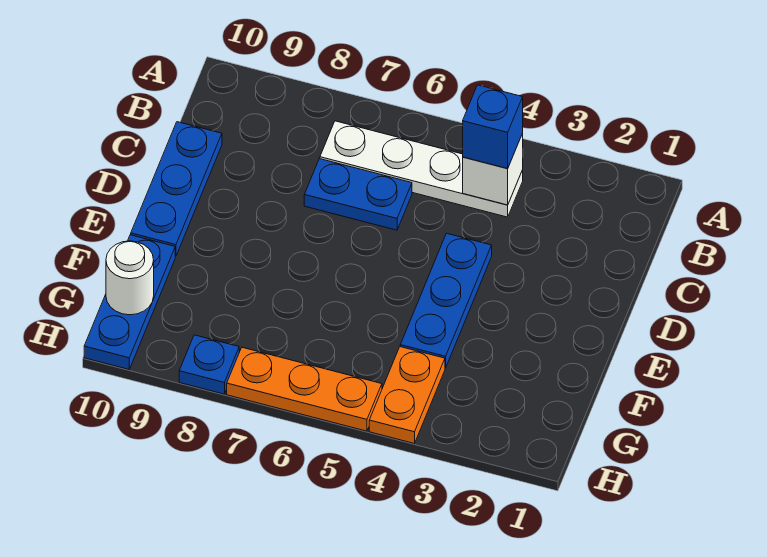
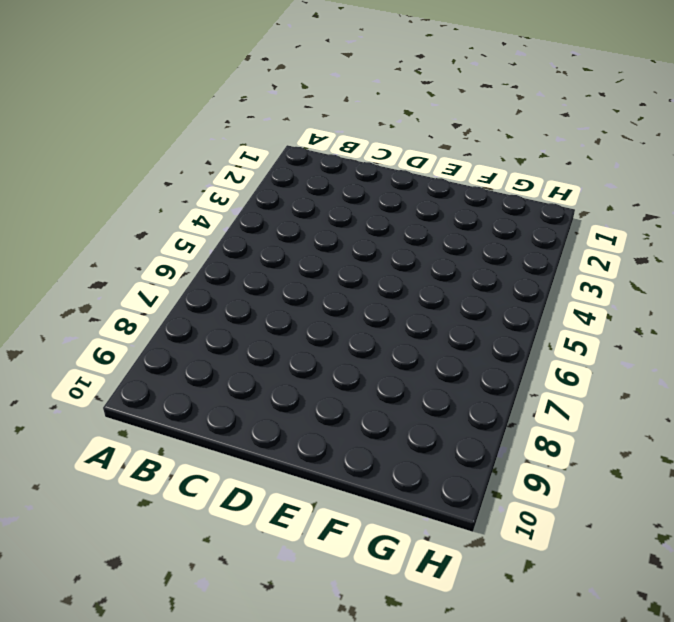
none -> white 1x4 plate [320,121,523,217]
none -> blue 1x2 plate [304,159,412,230]

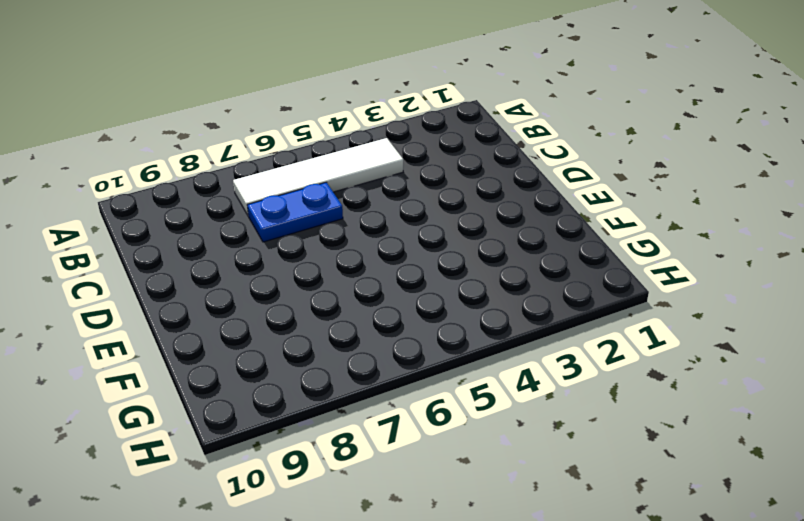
white 1x4 tile [233,138,403,216] -> white 1x4 plate [320,121,523,217]
none -> blue 1x3 plate [131,122,222,256]
none -> blue 1x3 plate [400,233,492,368]

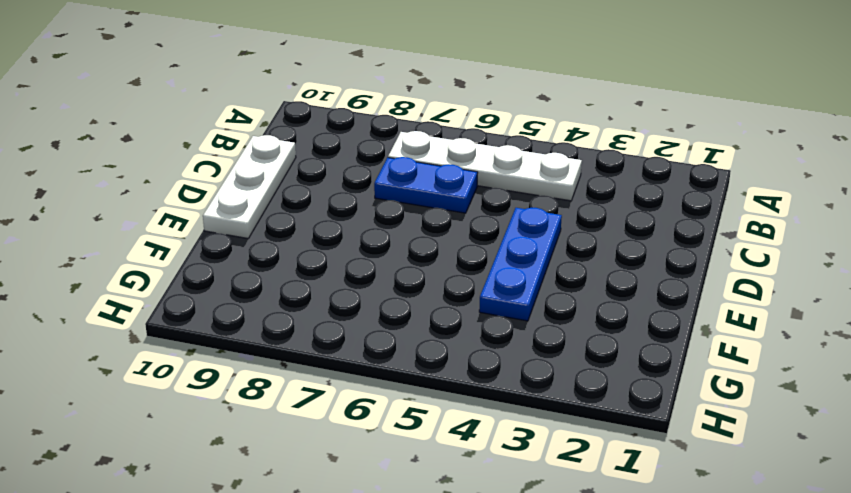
white 1x3 plate [203,135,296,238] -> blue 1x3 plate [131,122,222,256]
none -> blue 1x3 plate [84,235,175,369]
none -> orange 1x2 plate [369,347,445,443]

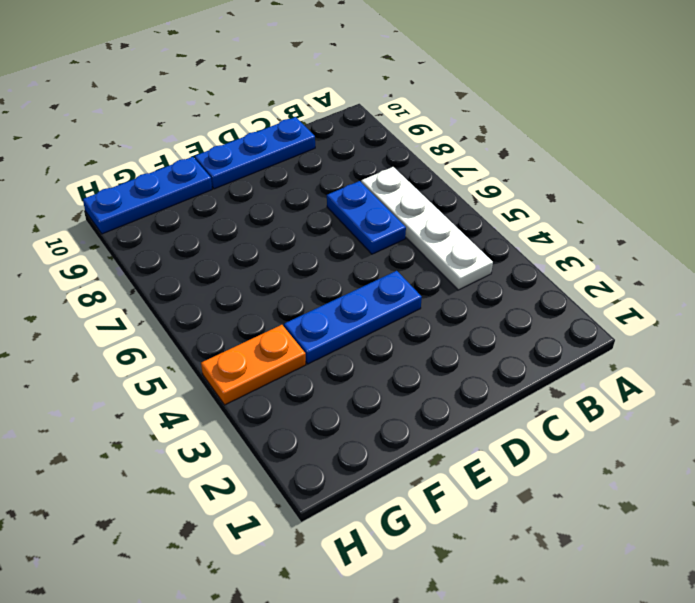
none -> orange 1x3 plate [227,347,382,431]
none -> blue 1x1 plate [179,335,239,394]

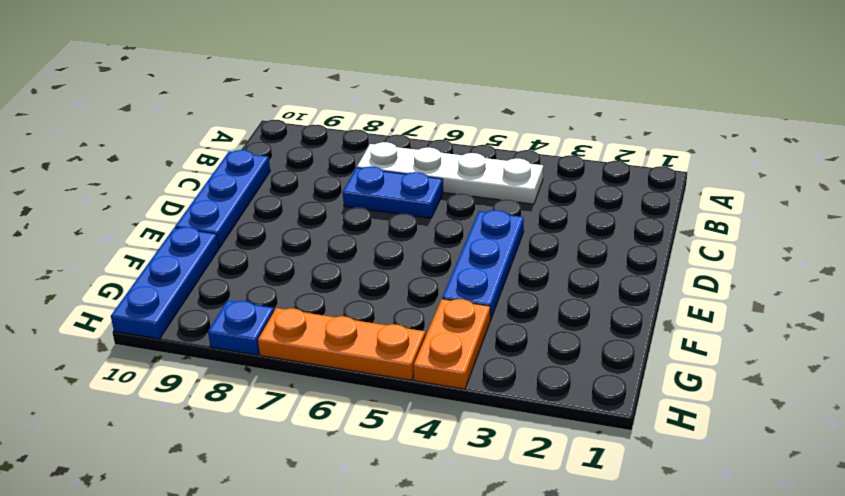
none -> white 1x1 brick [463,134,523,205]
none -> white 1x1 round brick [106,241,154,315]

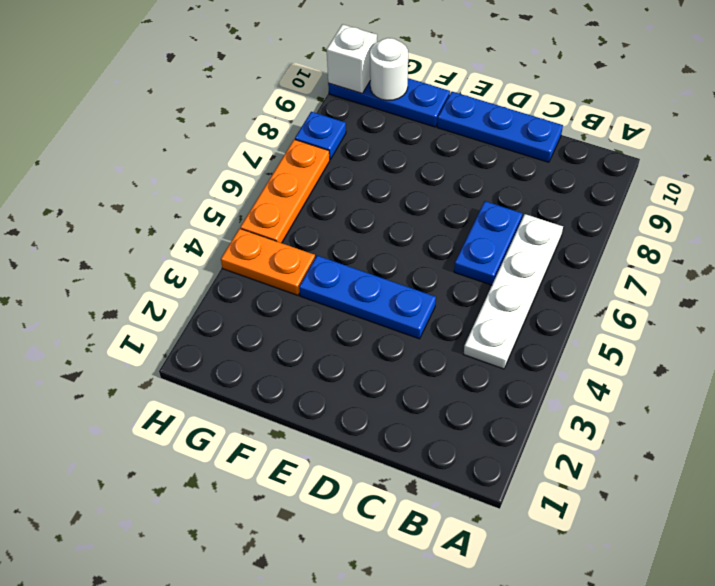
white 1x1 brick [327,24,377,93] -> white 1x1 brick moved to [463,134,523,205]
none -> blue 1x1 brick [463,85,523,168]

